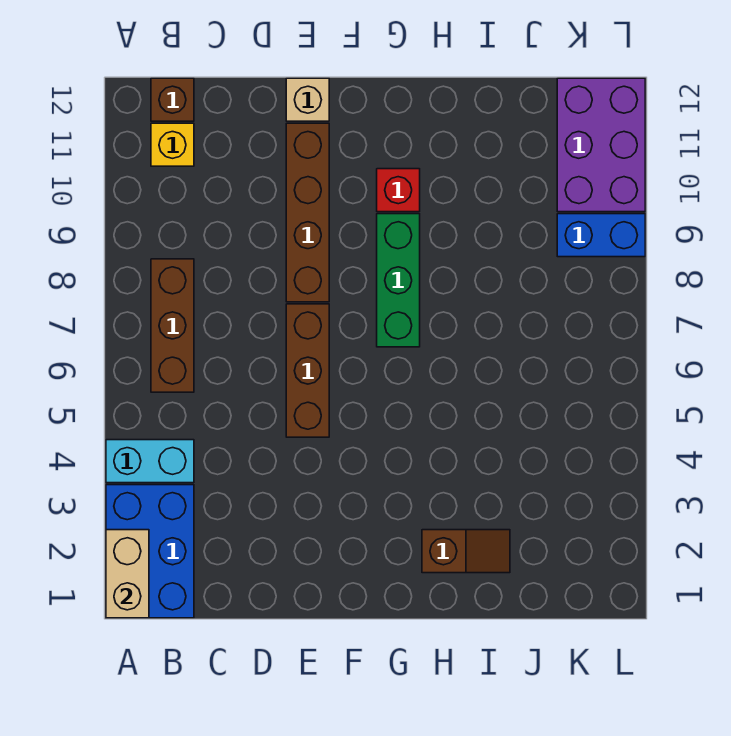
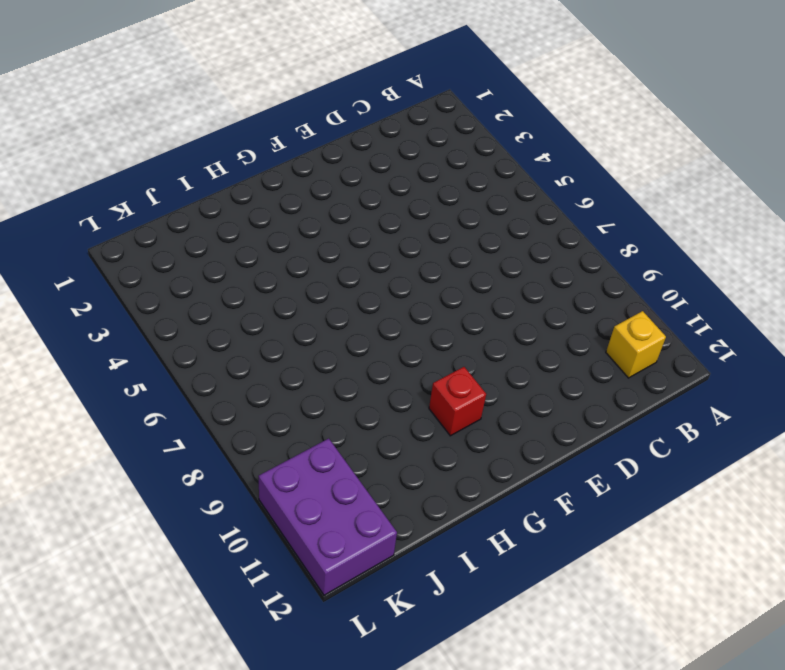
none -> blue 2x3 brick [106,485,194,618]
none -> cyan 1x2 brick [106,440,194,483]
none -> brown 1x3 brick [151,259,194,392]

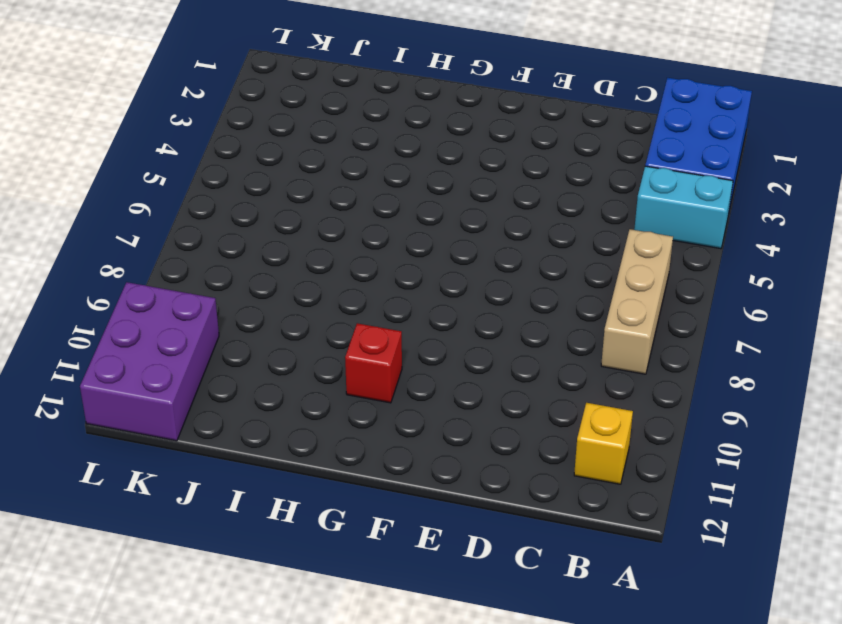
tan 1x3 brick [601,229,673,374] -> brown 1x3 brick [151,259,194,392]
none -> brown 1x1 brick [151,78,194,121]
none -> brown 1x3 brick [286,304,329,437]
none -> brown 1x4 brick [286,123,329,302]

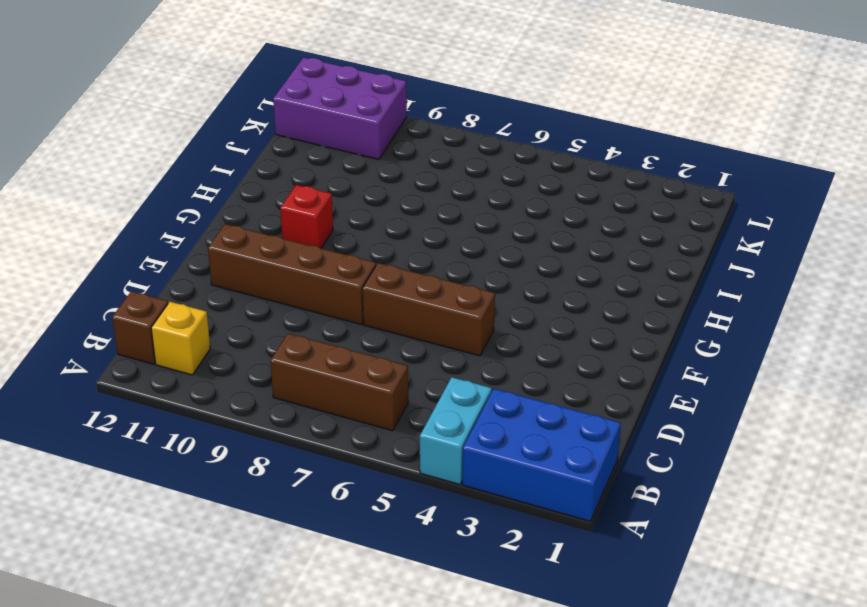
none -> tan 1x1 brick [286,78,329,121]
none -> green 1x3 brick [377,214,420,347]
none -> brown 1x2 slope [422,530,510,573]

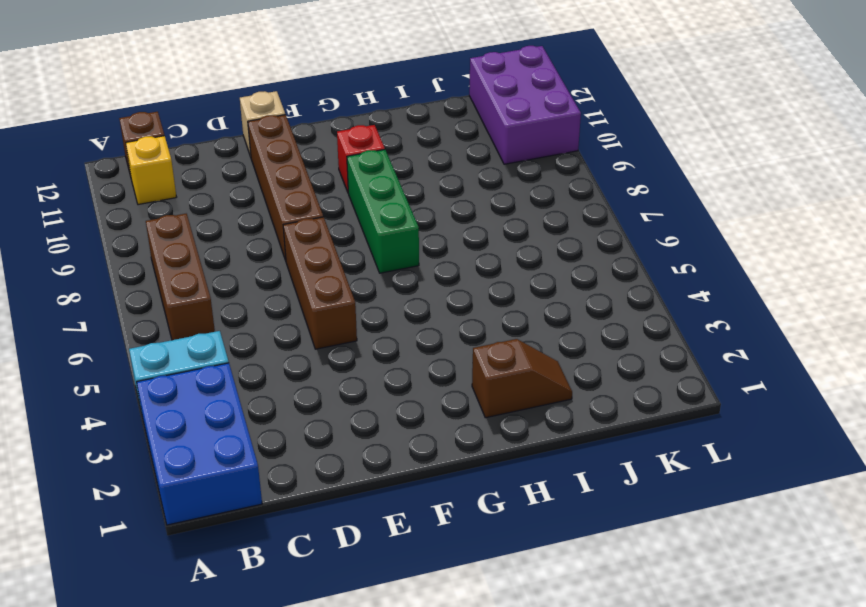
none -> blue 1x2 brick [557,214,645,257]
none -> tan 1x2 brick [106,530,149,618]

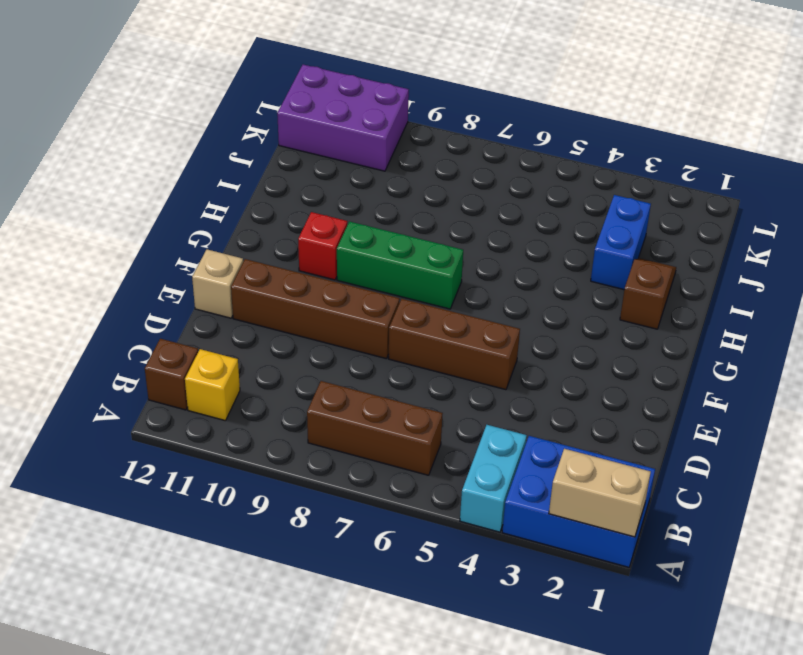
blue 1x2 brick [591,195,651,289] -> blue 1x2 brick moved to [557,214,645,257]

